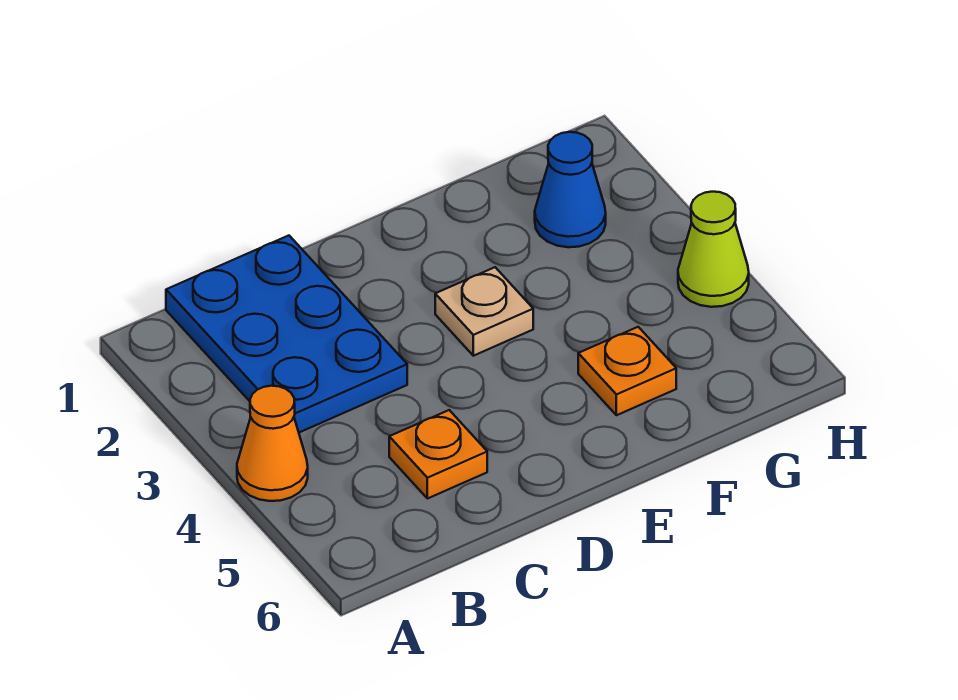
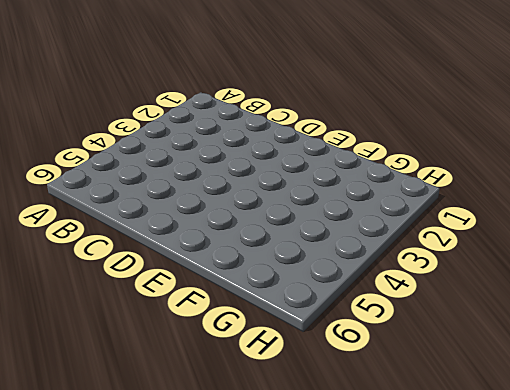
none -> orange 1x1 cone [237,386,308,501]
none -> blue 2x3 plate [166,236,407,433]

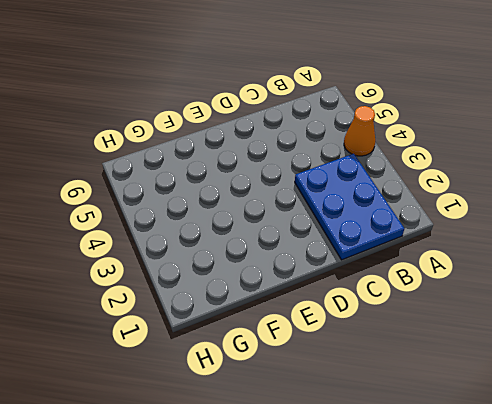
none -> orange 1x1 plate [389,410,487,499]
none -> tan 1x1 plate [435,267,533,356]

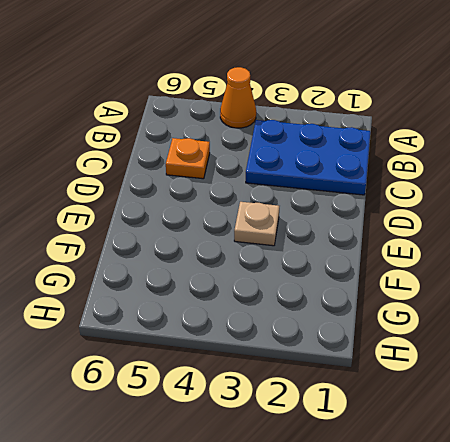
none -> orange 1x1 plate [578,327,676,415]
none -> blue 1x1 cone [535,132,606,247]

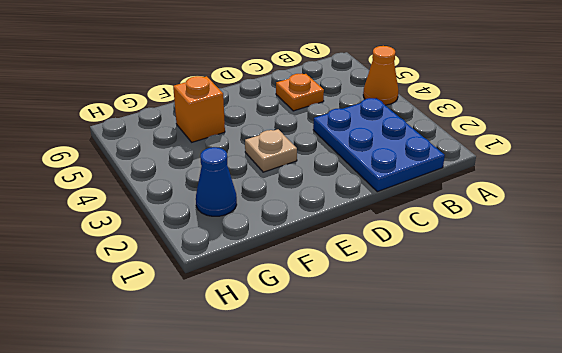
orange 1x1 brick [173,76,225,142] -> orange 1x1 plate [578,327,676,415]
none -> lime 1x1 cone [678,192,749,307]

